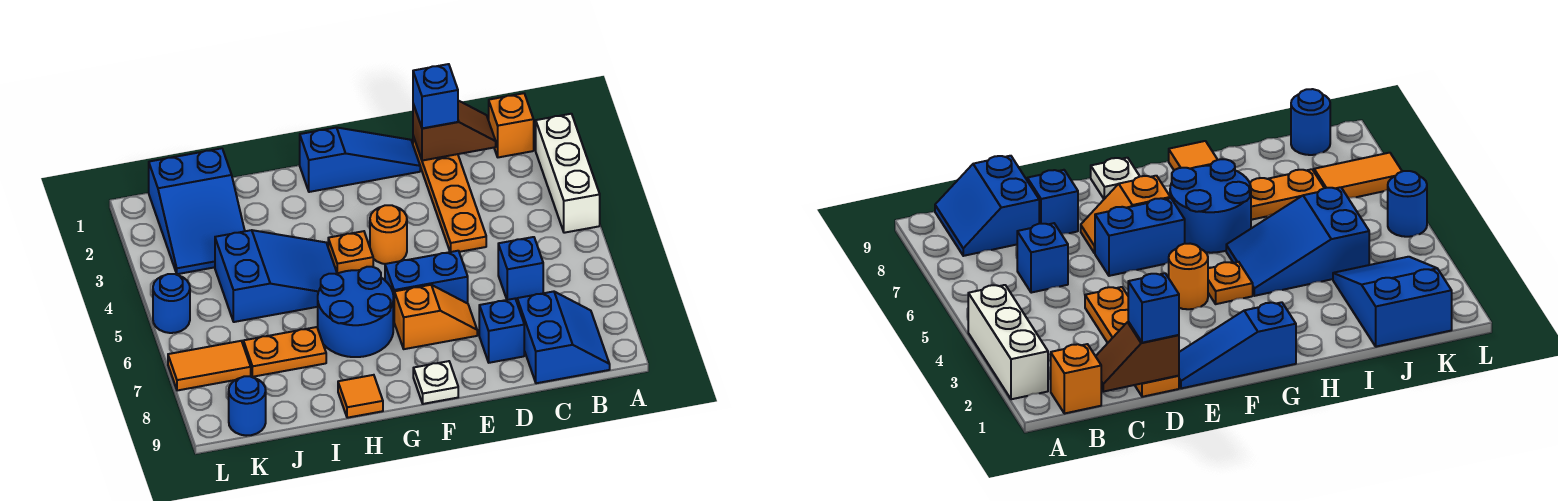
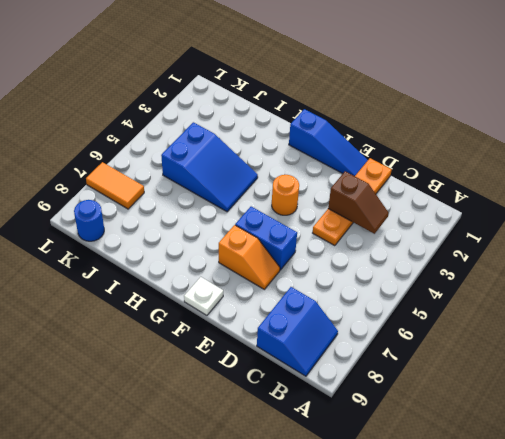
brown 1x2 slope [328,171,389,234] -> brown 1x2 slope moved to [413,101,496,161]
none -> white 1x3 brick [536,114,600,233]
none -> orange 1x1 brick [489,93,534,157]
none -> blue 1x1 brick [498,237,543,300]

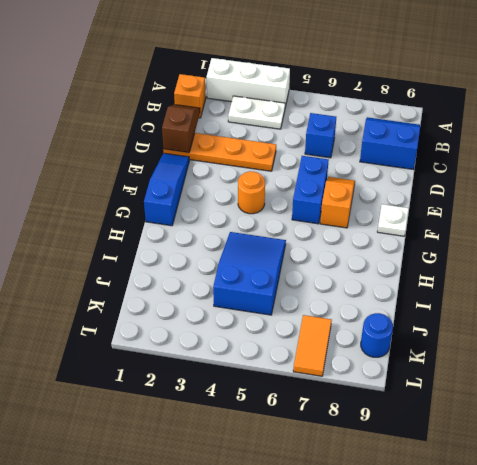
white 1x2 plate [228,96,285,129] -> none
none -> blue 1x1 brick [479,299,524,363]
none -> orange 1x1 plate [328,231,373,274]
none -> blue 2x2 round brick [318,267,393,357]

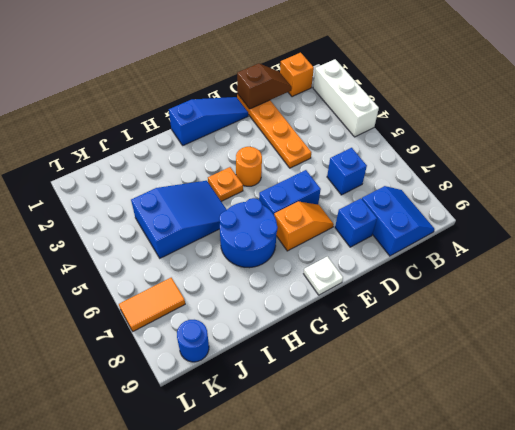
none -> orange 1x1 tile [338,375,383,418]
none -> orange 1x2 plate [243,327,326,377]
none -> blue 2x3 slope [149,148,245,274]

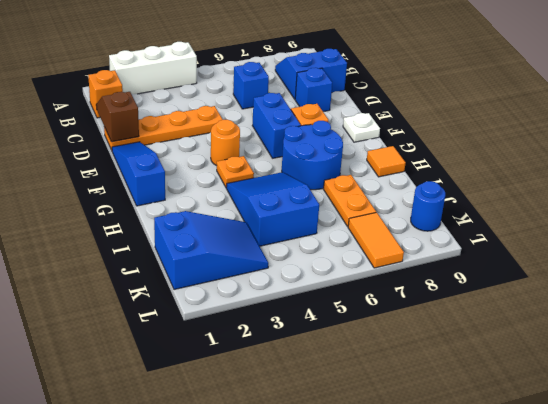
none -> blue 1x1 round brick [153,274,190,333]
none -> blue 1x1 brick [413,64,458,128]

